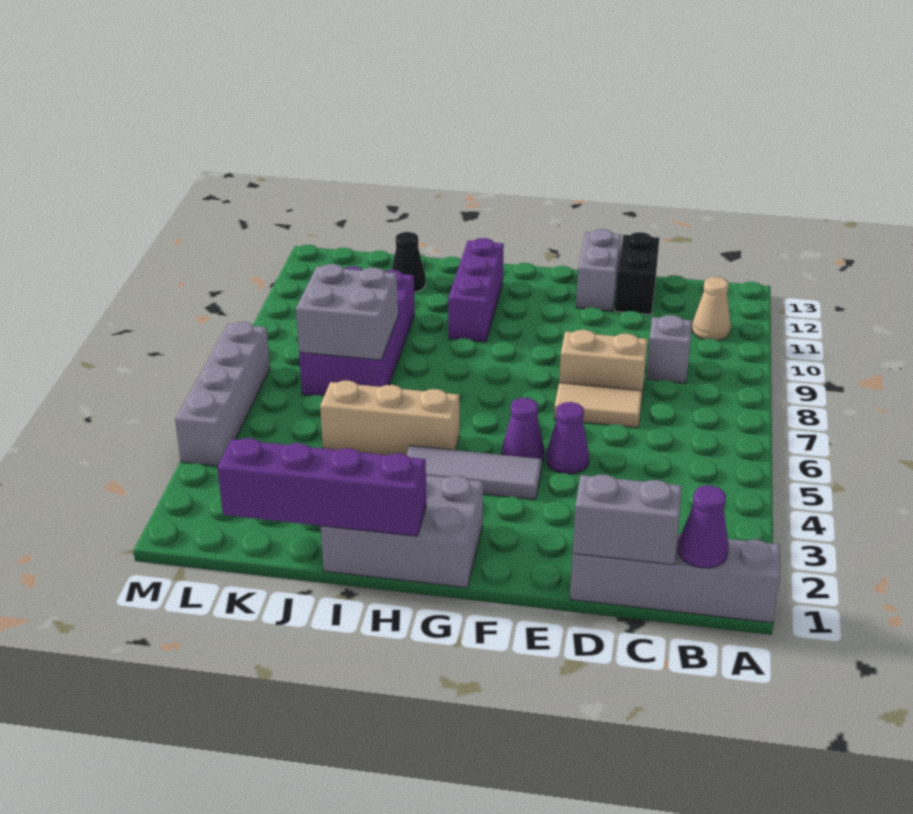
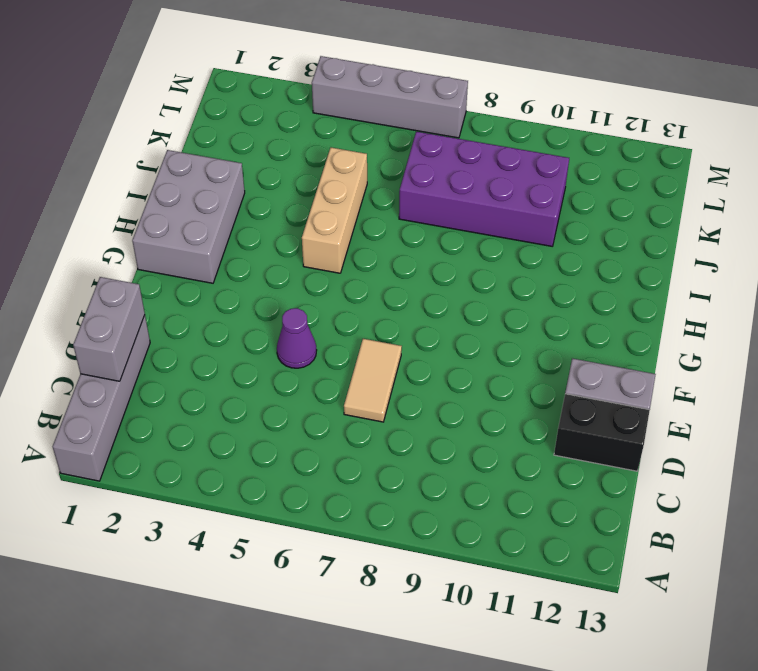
none -> tan 1x1 cone [692,277,731,341]
none -> grey 1x1 brick [646,315,692,383]
none -> tan 1x2 brick [559,330,648,392]

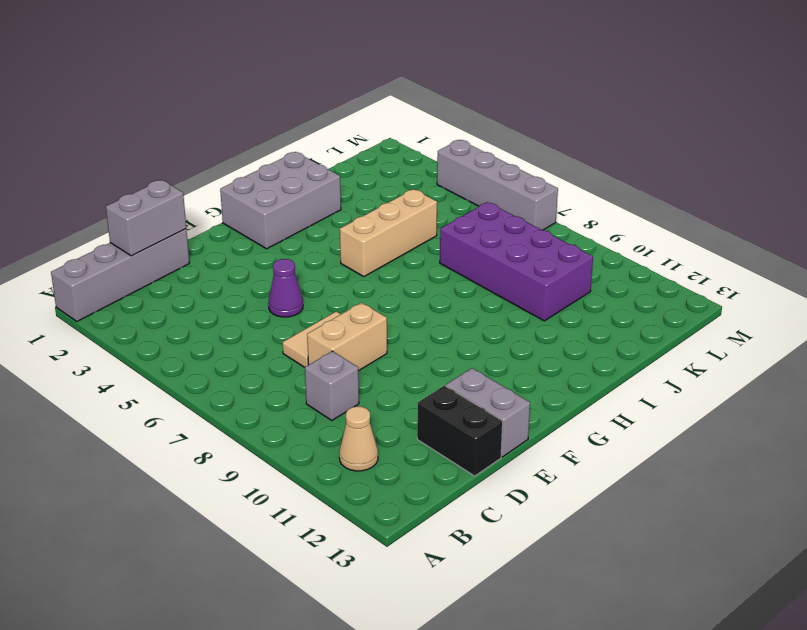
none -> grey 1x3 tile [406,445,542,500]
none -> purple 1x1 cone [502,398,544,462]
none -> purple 1x3 brick [448,238,504,342]

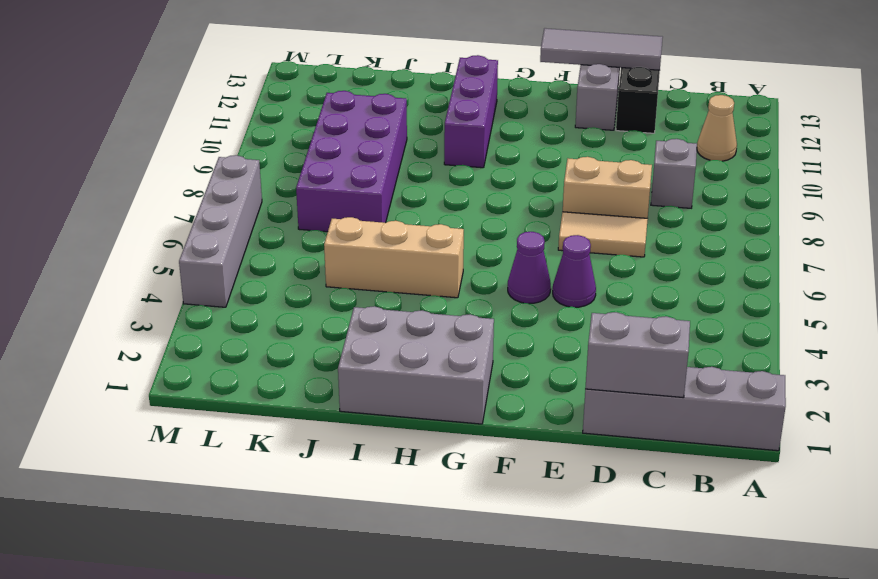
grey 1x3 tile [540,28,663,70] -> grey 1x3 tile moved to [406,445,542,500]
none -> black 1x1 cone [392,232,426,292]
none -> purple 1x1 cone [678,485,729,568]
none -> purple 1x4 brick [217,438,426,536]

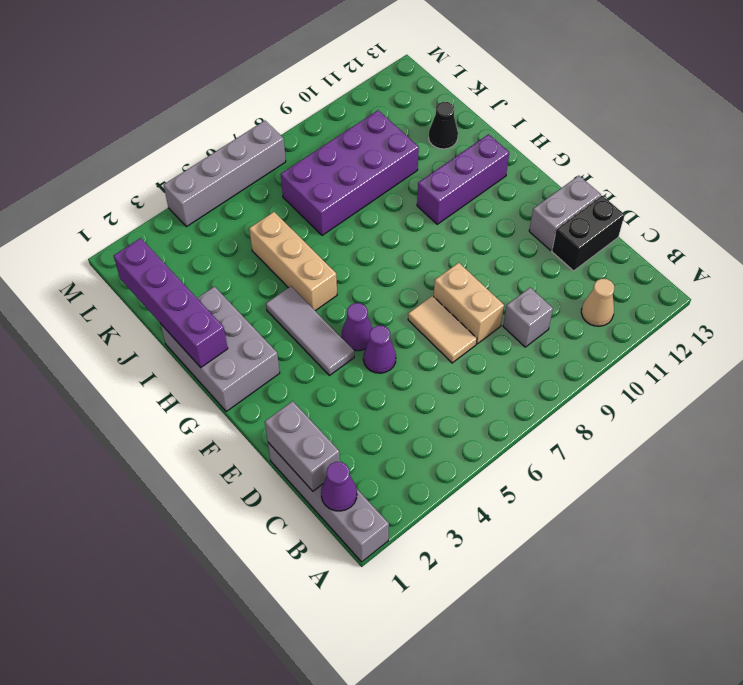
none -> grey 2x2 brick [296,264,398,360]

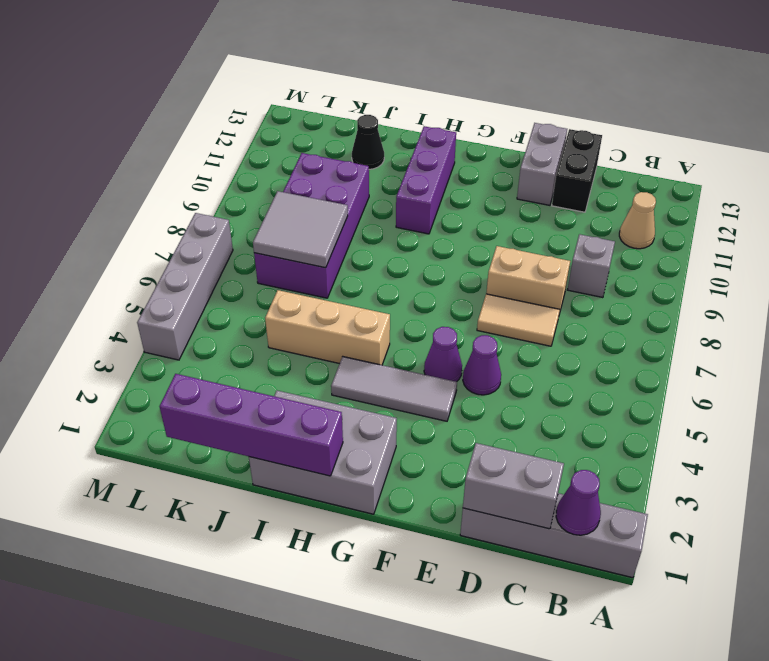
grey 2x2 tile [253,191,348,268] -> grey 2x2 brick [296,264,398,360]

